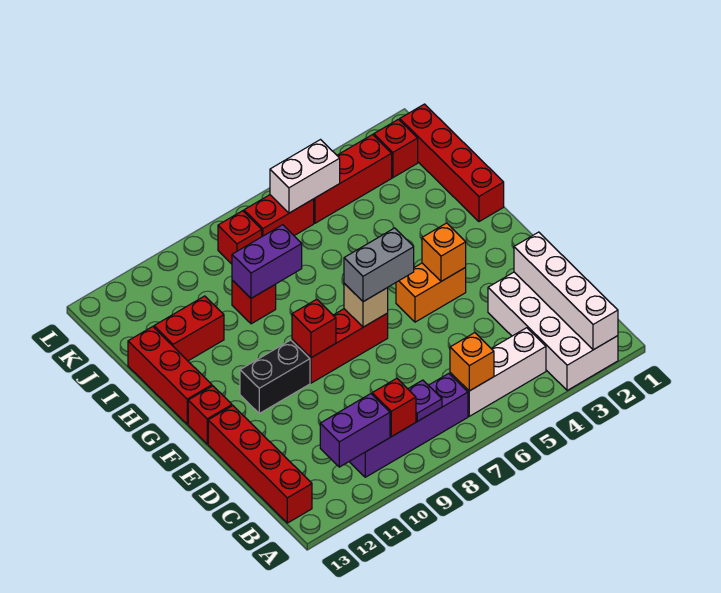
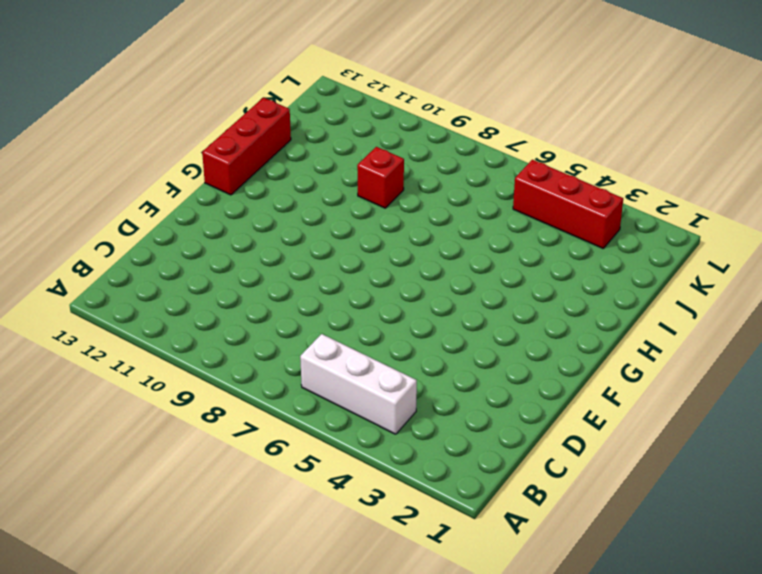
none -> white 2x4 brick [488,272,618,391]
none -> purple 1x4 brick [349,374,468,477]
none -> red 1x4 brick [208,406,312,523]

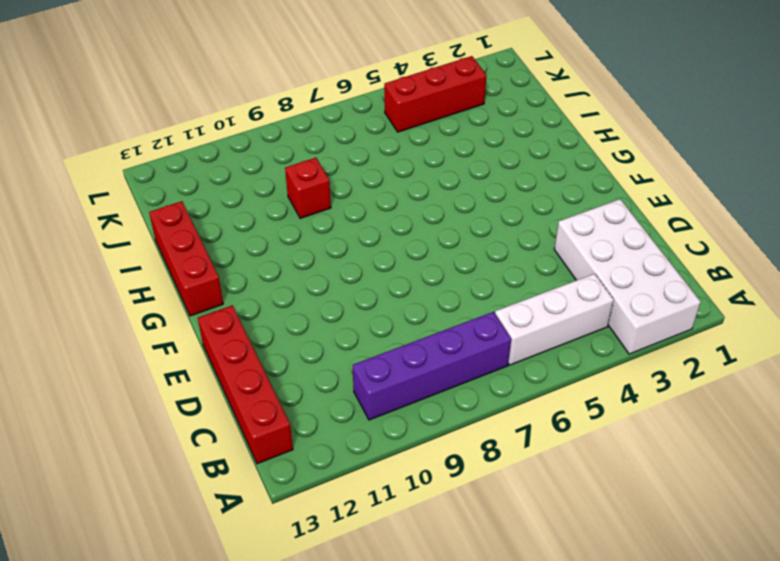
none -> orange 1x2 brick [396,263,466,322]
none -> red 1x3 brick [292,309,388,383]
none -> black 1x2 brick [240,340,310,413]

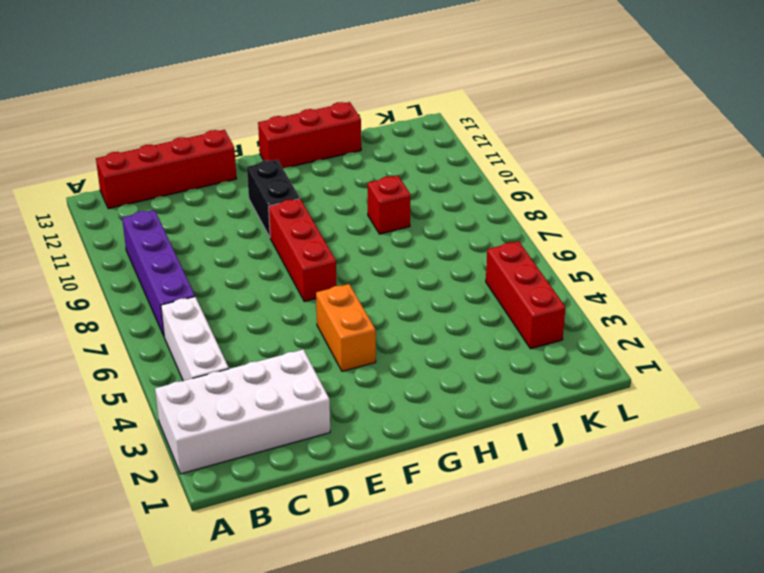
none -> red 1x1 brick [188,386,232,444]
none -> red 1x4 brick [400,104,504,222]
none -> red 1x2 brick [154,296,224,361]

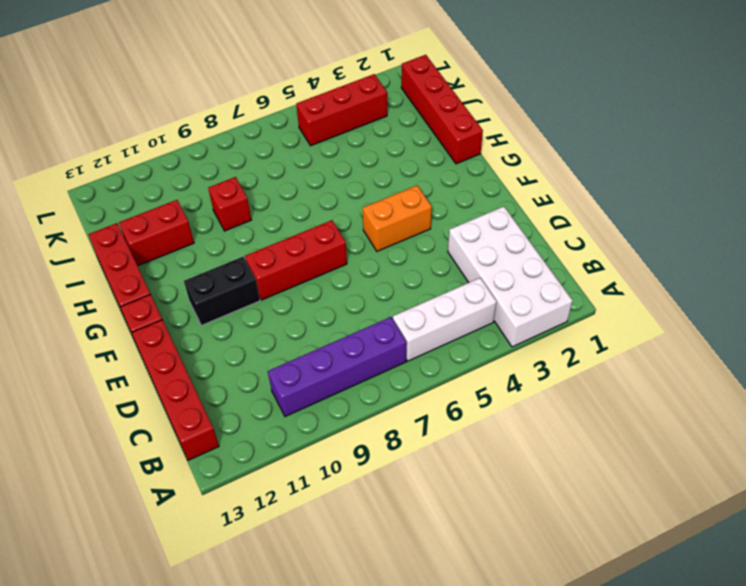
none -> red 1x1 brick [374,119,418,178]
none -> red 1x2 brick [244,195,314,236]
none -> red 1x1 brick [218,211,262,264]

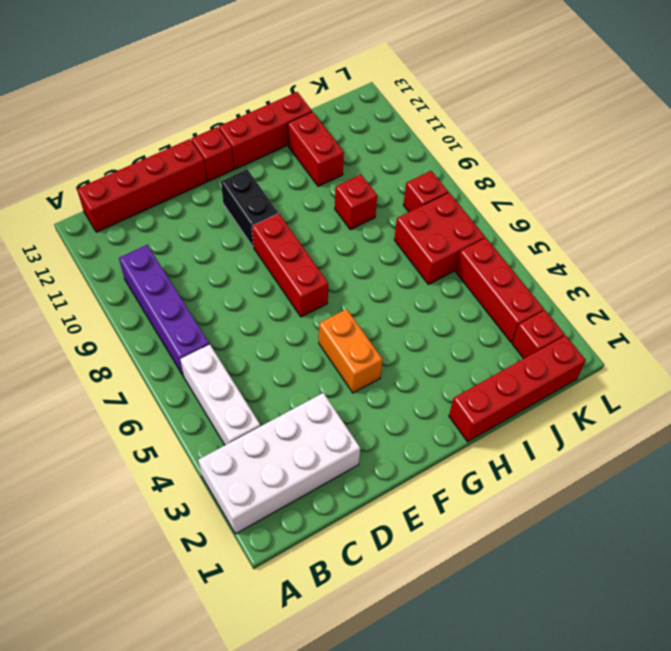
red 2x2 brick [394,193,485,284] -> red 1x2 brick [244,195,314,236]
none -> white 1x4 brick [514,232,618,350]
none -> orange 1x1 brick [450,333,494,391]
none -> purple 1x1 plate [408,380,442,421]

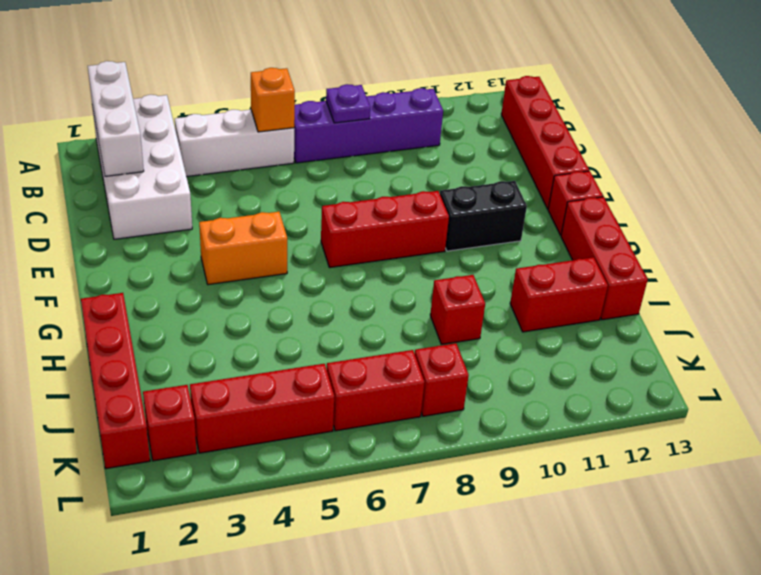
white 1x3 brick [88,61,144,176] -> white 1x4 brick [514,232,618,350]
none -> red 1x1 brick [372,378,416,437]
none -> purple 1x2 brick [320,394,390,467]
none -> orange 1x1 brick [422,223,466,281]

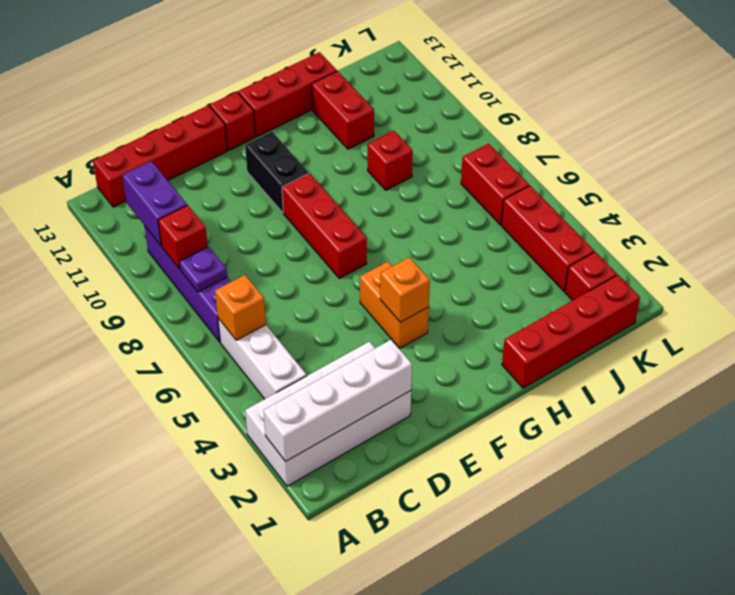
none -> red 1x1 brick [218,211,262,264]
none -> tan 1x1 brick [344,283,388,327]
none -> red 1x1 brick [292,299,336,358]

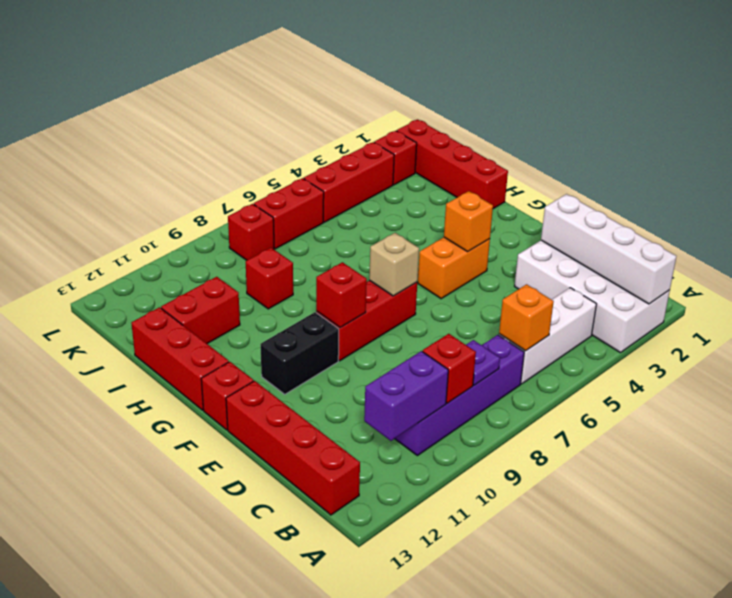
none -> purple 1x2 brick [232,225,302,298]
none -> white 1x2 brick [270,140,340,213]
none -> grey 1x2 brick [344,228,414,302]

